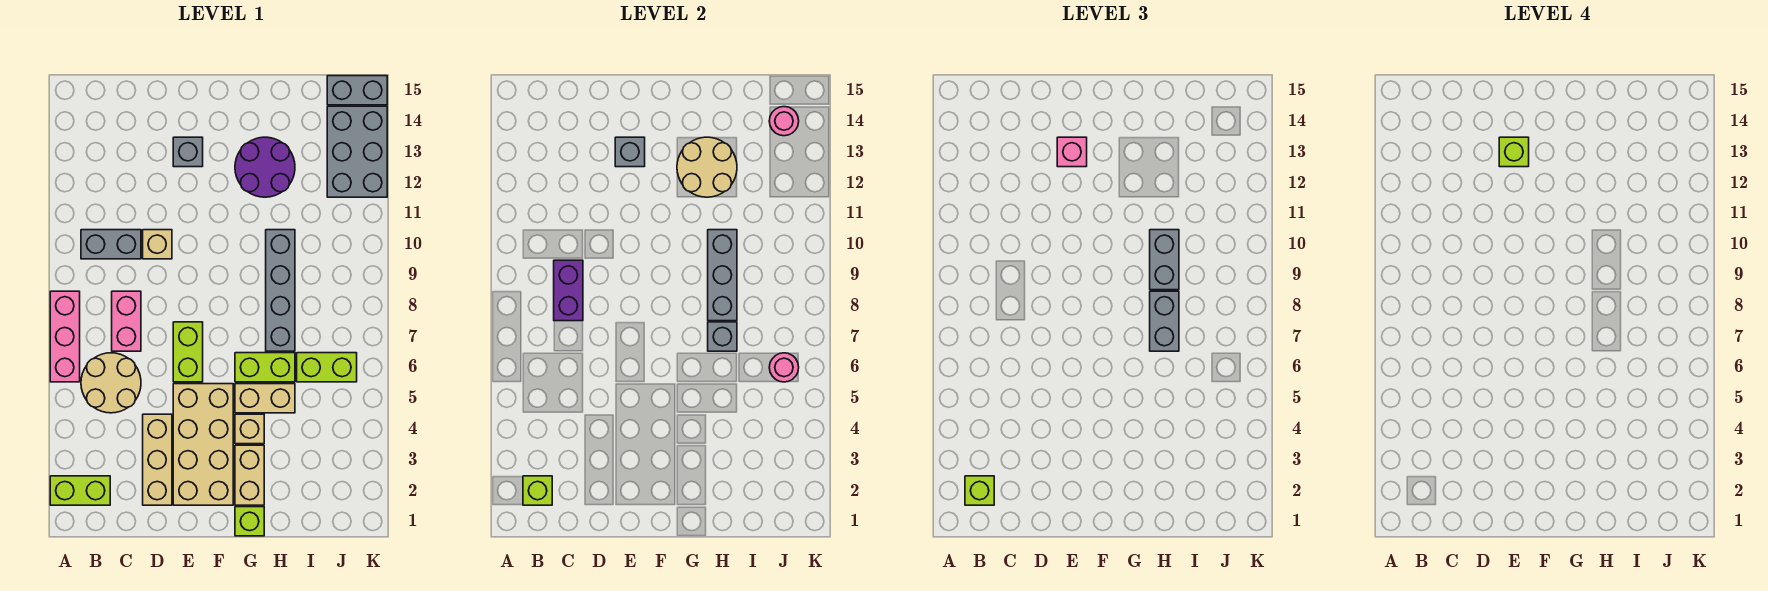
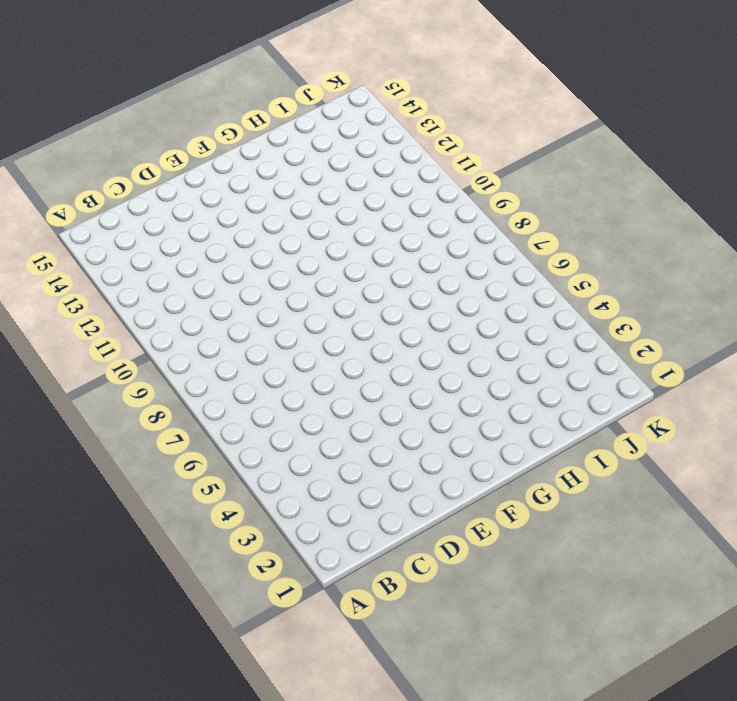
none -> lime 1x2 brick [50,476,110,505]
none -> pink 1x3 brick [50,291,80,382]
none -> tan 2x2 round brick [81,353,141,413]
none -> grey 1x2 brick [81,230,141,259]

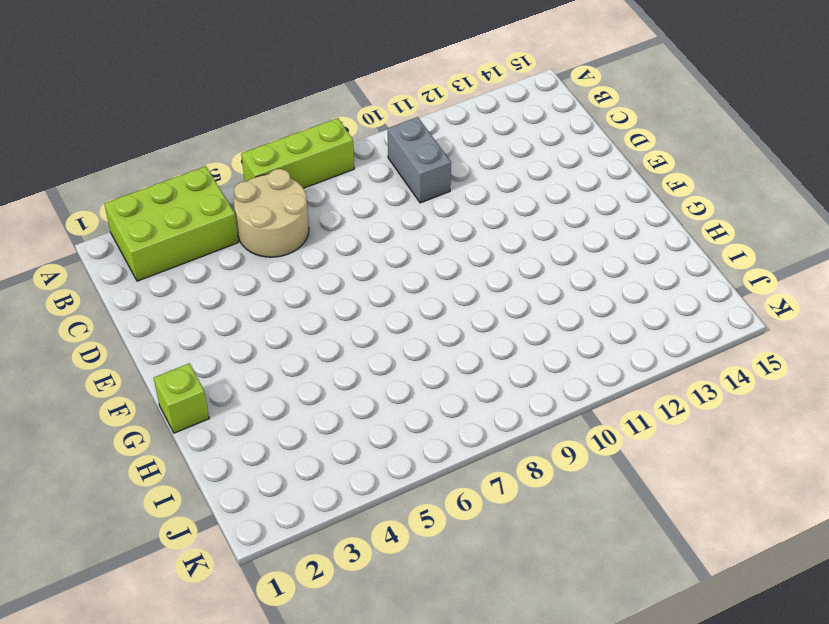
lime 2x3 brick [104,166,238,281] -> lime 1x2 brick [50,476,110,505]
lime 1x3 brick [241,118,354,188] -> pink 1x3 brick [50,291,80,382]
none -> pink 1x2 brick [112,291,141,351]
none -> tan 1x3 brick [143,414,172,505]
none -> tan 1x1 brick [143,230,172,259]
none -> tan 2x4 brick [173,384,233,505]

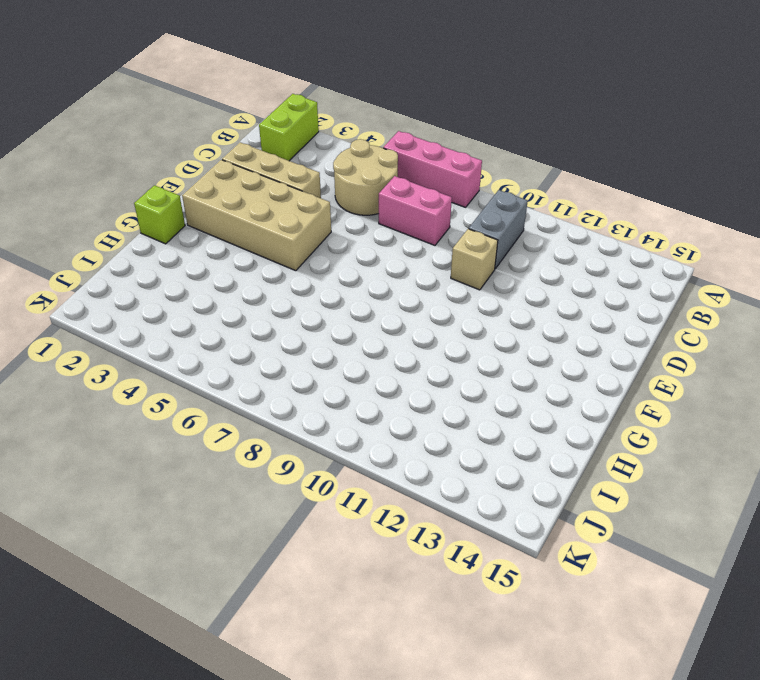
none -> lime 1x2 brick [173,322,203,382]
none -> grey 1x1 brick [173,137,203,167]
none -> tan 1x2 brick [235,445,264,505]
none -> tan 1x1 brick [235,414,264,444]

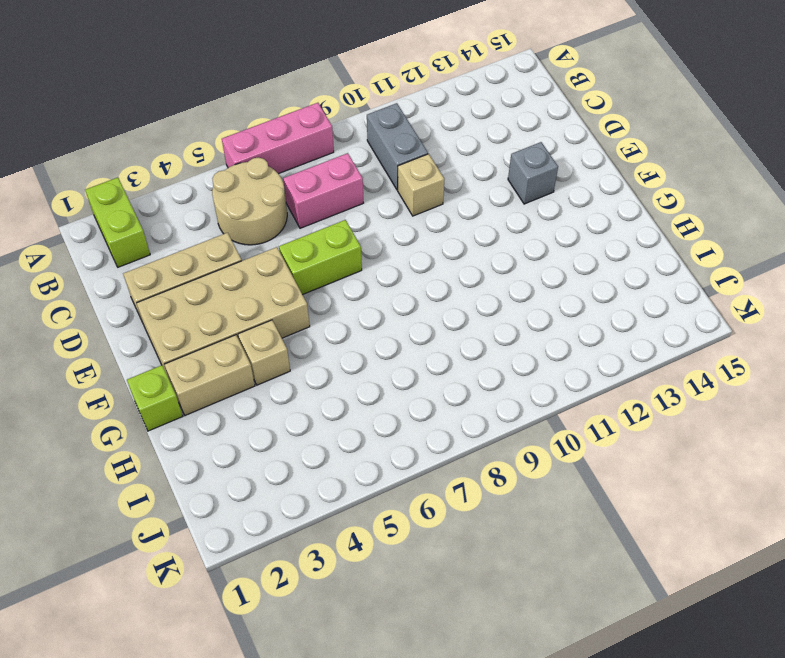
none -> tan 1x2 brick [235,384,295,413]
none -> lime 1x2 brick [235,353,295,382]
none -> purple 2x2 round brick [235,137,295,197]
none -> grey 1x4 brick [266,230,295,351]

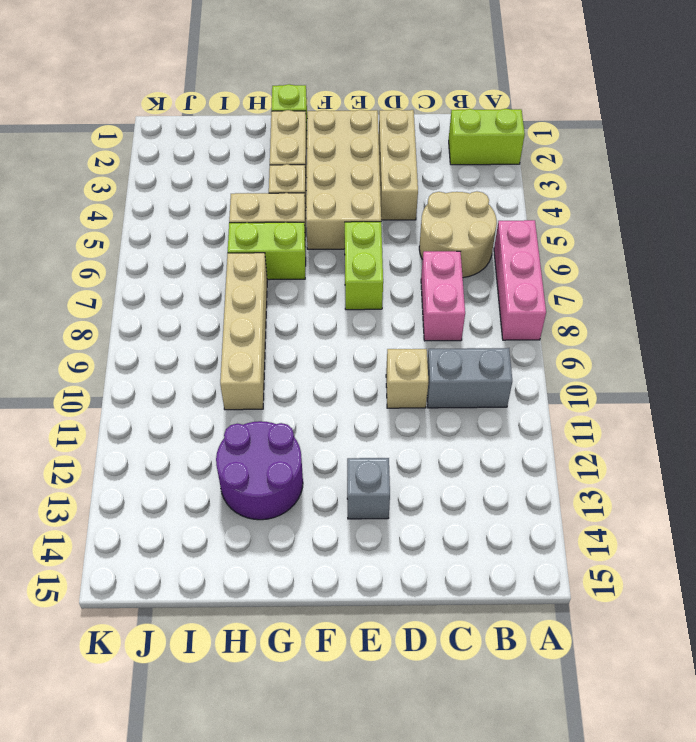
tan 1x4 brick [220,253,267,410] -> grey 1x4 brick [266,230,295,351]
none -> lime 1x2 brick [297,353,357,382]
none -> grey 2x3 brick [327,106,387,197]
none -> grey 1x2 brick [327,76,387,105]
none -> lime 1x1 brick [523,476,552,505]

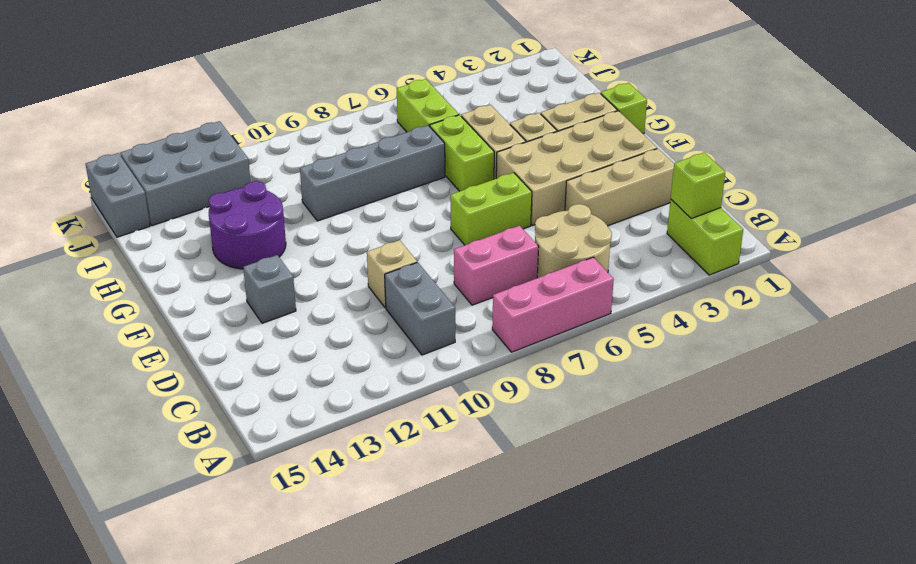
none -> purple 1x2 brick [554,260,583,321]
none -> grey 1x1 brick [615,137,645,167]
none -> tan 2x2 round brick [677,137,737,197]
none -> grey 1x1 brick [708,322,737,351]

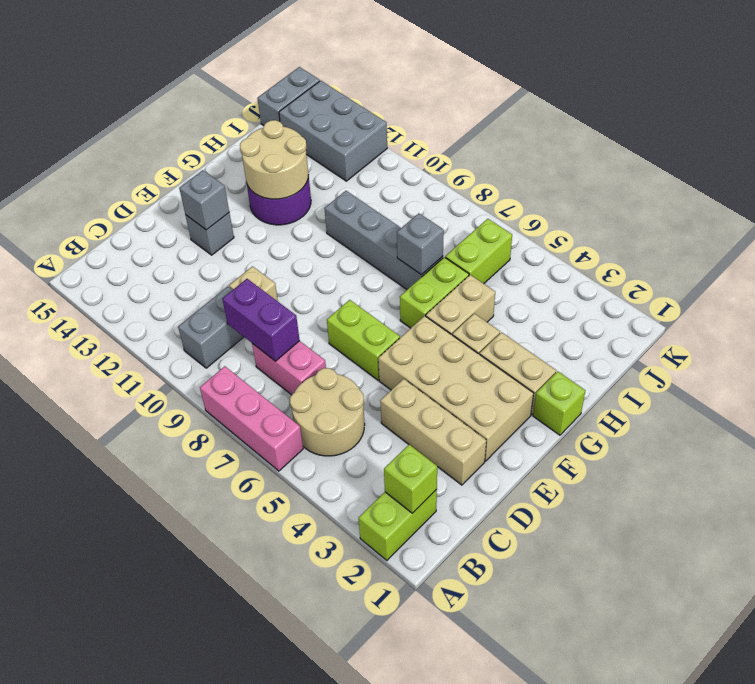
none -> grey 1x3 brick [708,230,737,321]
none -> pink 1x1 round brick [769,353,799,382]
none -> pink 1x1 round brick [769,107,799,136]
none -> lime 1x1 brick [965,476,994,505]

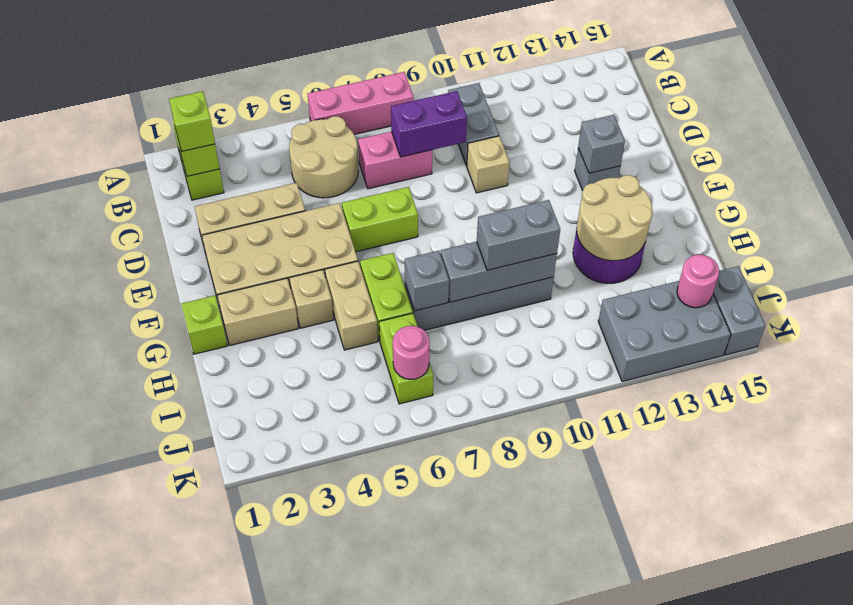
none -> pink 1x1 brick [1057,137,1087,167]
none -> grey 1x2 brick [1150,291,1179,351]
none -> lime 1x1 brick [1499,137,1529,167]

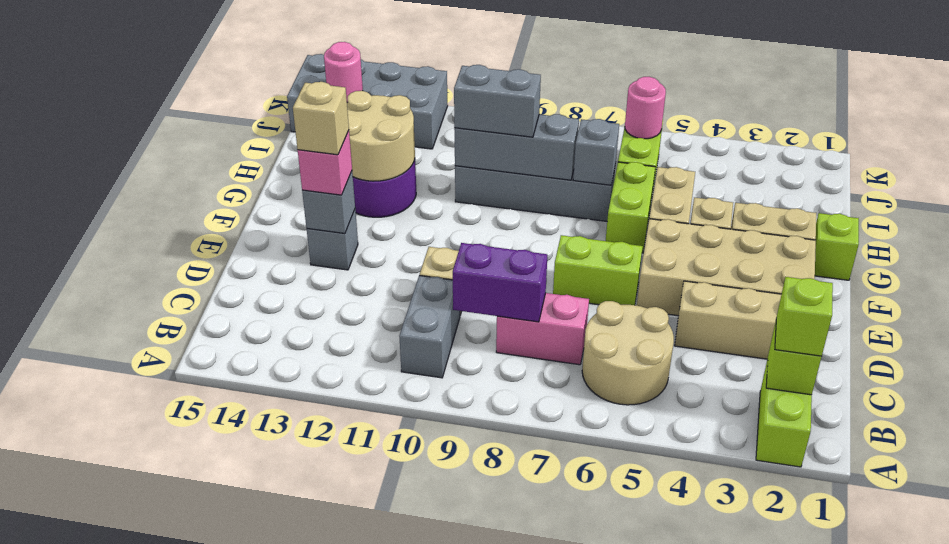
tan 1x1 brick [293,82,349,155] -> lime 1x1 brick [1499,137,1529,167]
none -> pink 1x3 brick [50,291,80,382]
none -> grey 1x2 brick [1150,291,1179,351]

